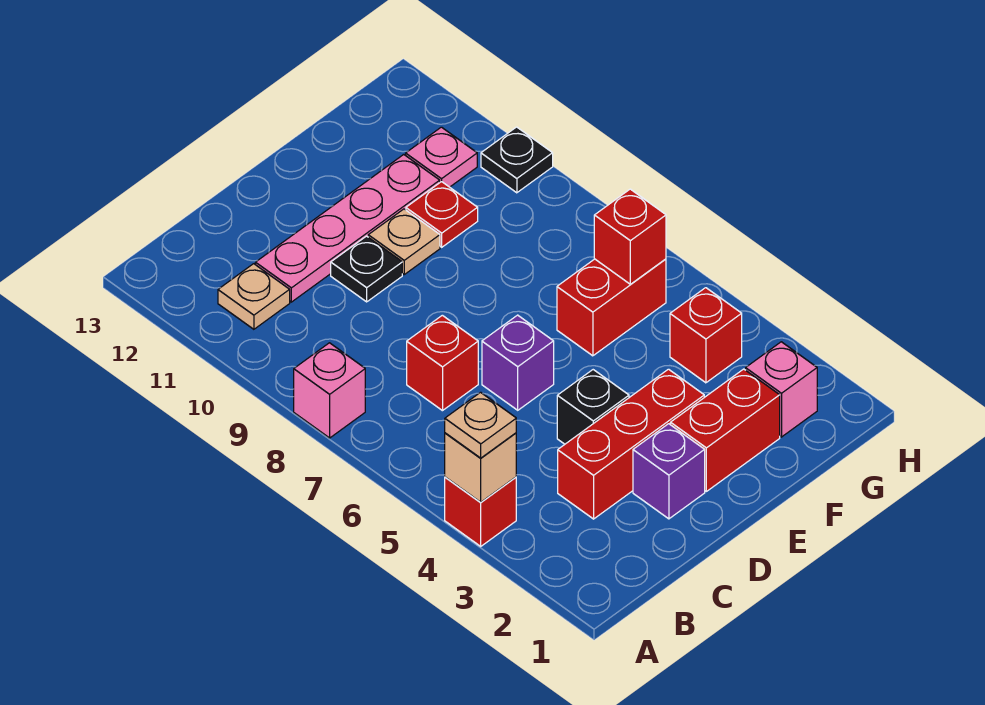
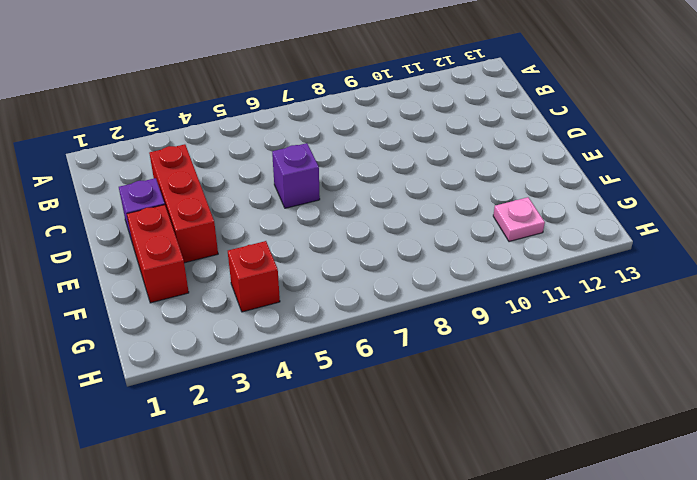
none -> red 1x1 brick [445,477,516,546]
none -> pink 1x1 brick [294,343,365,438]
none -> tan 1x1 plate [218,264,290,329]

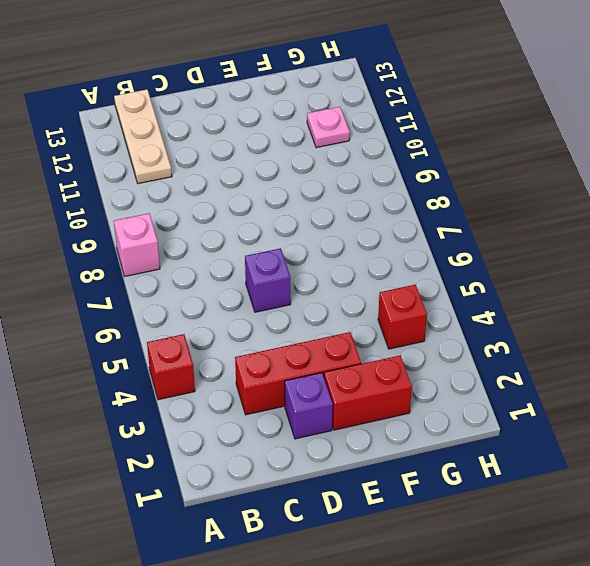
tan 1x3 plate [114,89,172,184] -> tan 1x1 plate [218,264,290,329]
none -> red 1x1 brick [407,315,478,411]
none -> pink 1x4 plate [255,155,440,302]
none -> black 1x1 brick [557,370,629,444]

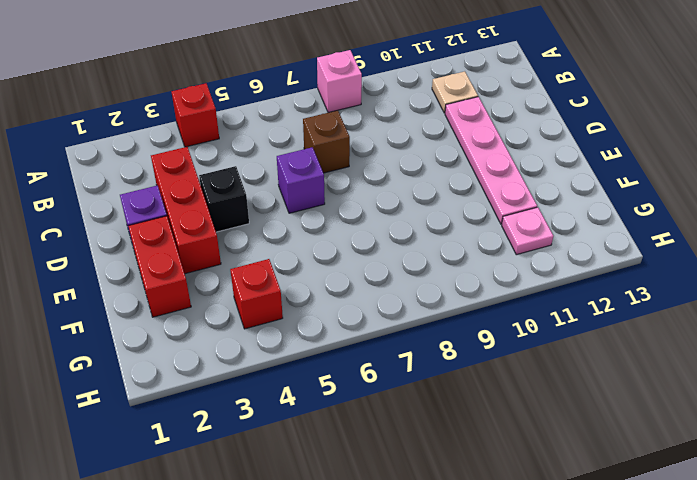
brown 1x1 brick [303,110,350,173] -> red 1x1 brick [407,315,478,411]
none -> black 1x1 plate [331,236,402,302]
none -> tan 1x1 plate [368,209,440,274]
none -> red 1x2 brick [557,259,666,356]

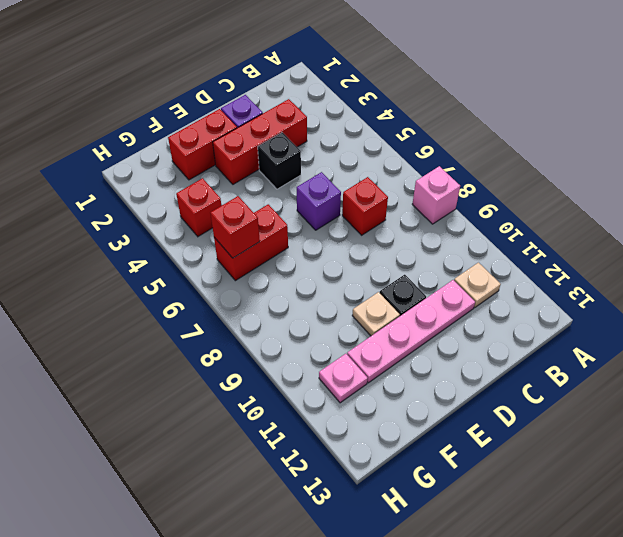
none -> red 1x1 brick [445,477,516,546]
none -> red 1x1 plate [406,182,478,247]
none -> pink 1x1 brick [746,342,817,437]

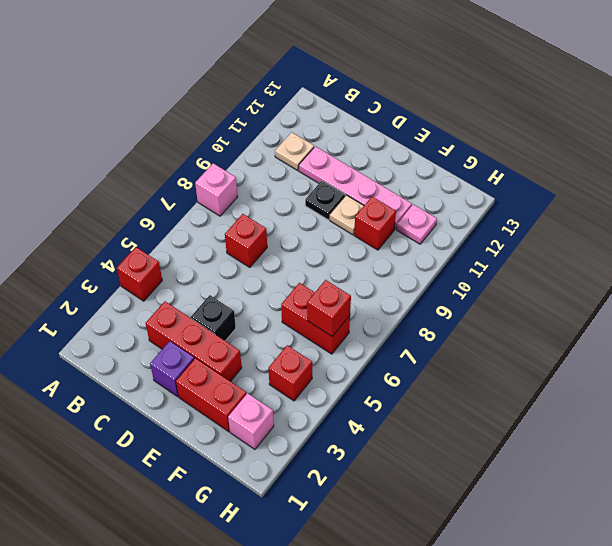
red 1x1 brick [354,197,396,250] -> red 1x1 plate [406,182,478,247]
none -> purple 1x1 brick [482,315,554,410]
none -> black 1x1 plate [481,127,553,193]
none -> tan 1x1 brick [445,433,516,502]

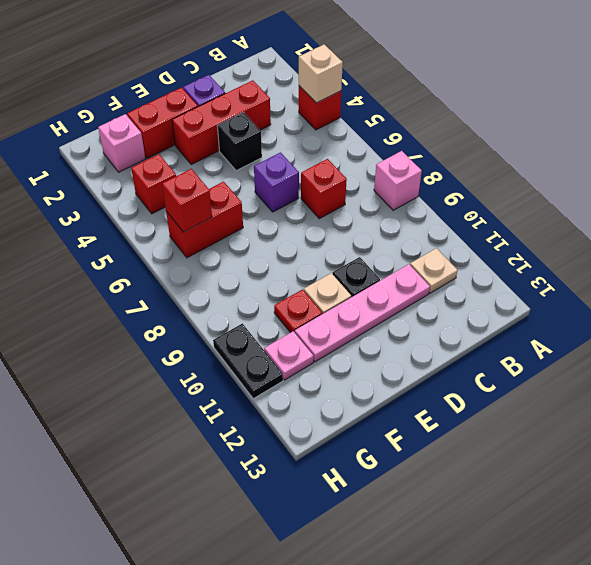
black 1x2 plate [213,323,283,398] -> black 1x1 plate [481,127,553,193]
none -> tan 1x1 plate [445,392,516,458]

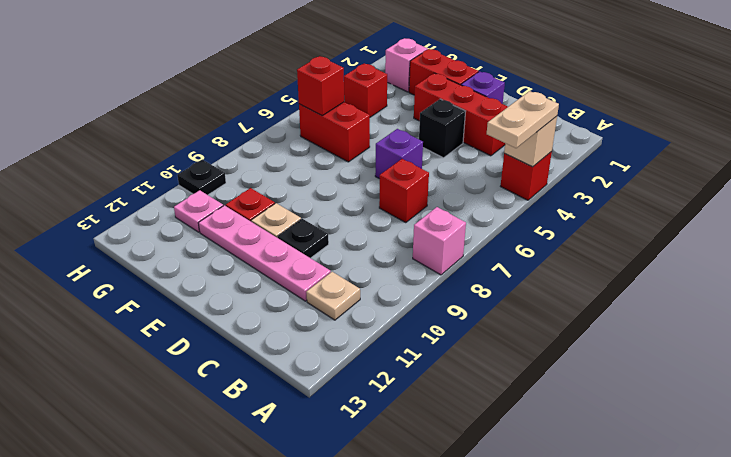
tan 1x2 plate [487,91,559,148] -> tan 1x1 plate [445,392,516,458]

